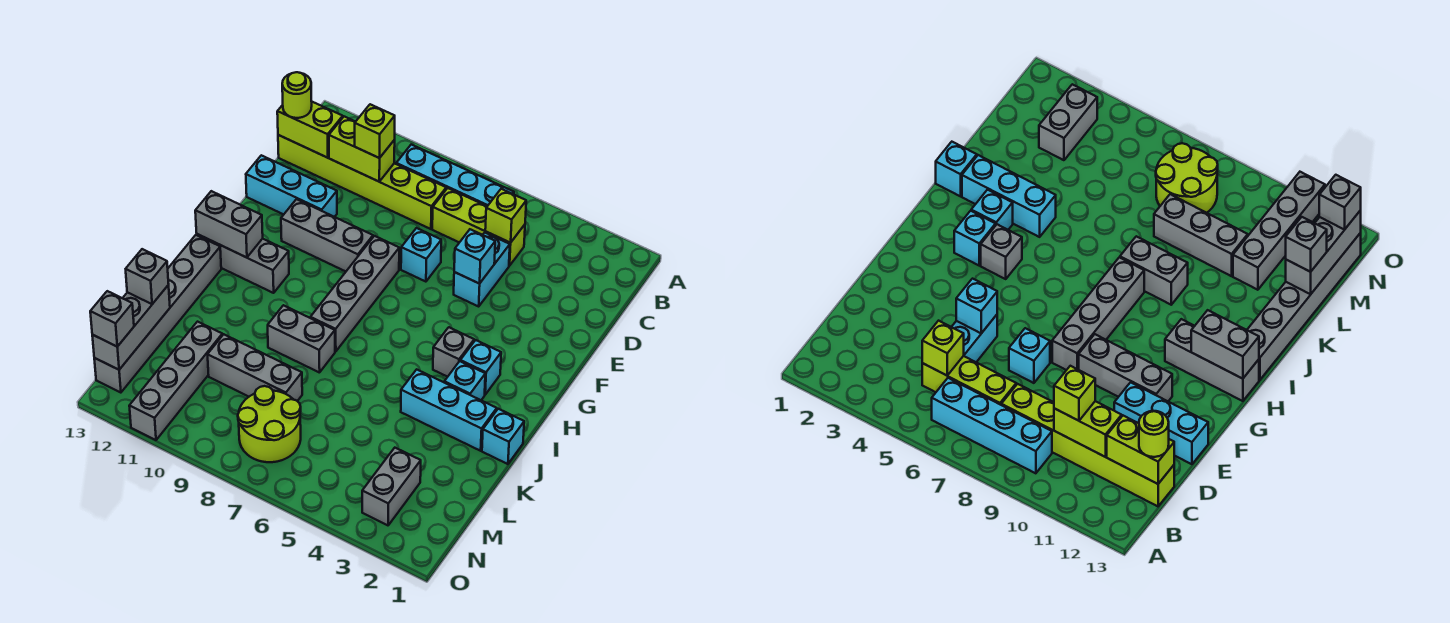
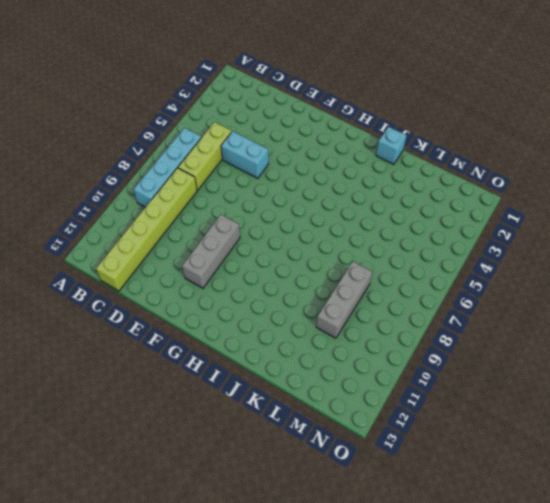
none -> cyan 1x1 brick [401,228,441,282]
none -> cyan 1x3 brick [246,155,337,217]
none -> grey 1x4 brick [310,236,399,352]
none -> cyan 1x1 brick [460,340,501,395]

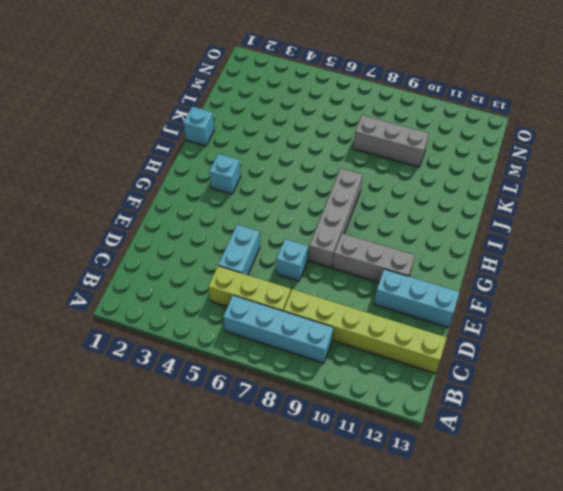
none -> grey 1x1 brick [433,327,474,377]
none -> grey 1x3 brick [197,234,289,293]
none -> cyan 1x1 brick [444,361,485,400]
none -> grey 1x6 brick [94,235,221,393]

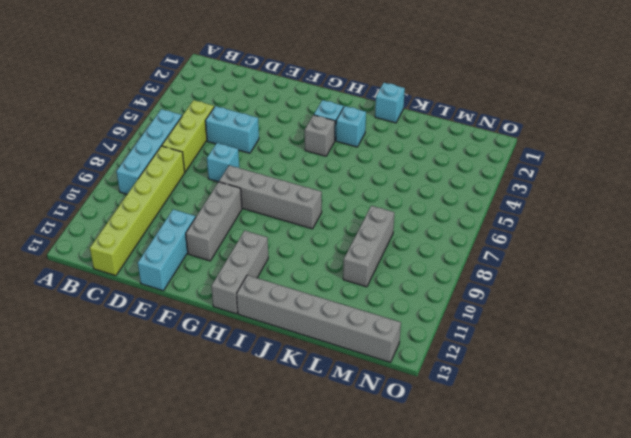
none -> cyan 1x3 brick [401,369,497,451]
none -> grey 1x2 brick [268,305,335,373]
none -> grey 1x4 brick [129,322,222,440]
none -> grey 1x2 brick [362,448,421,525]

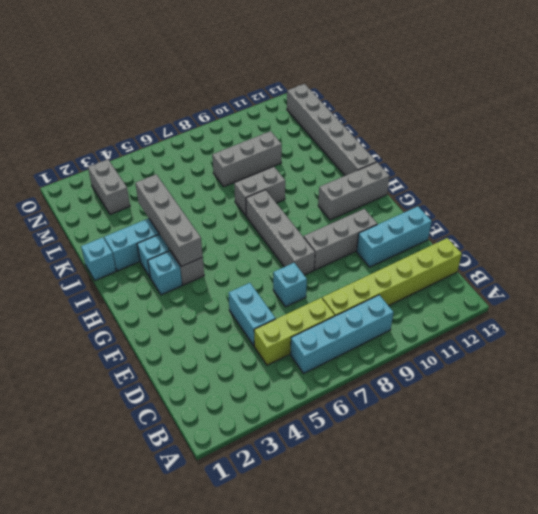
grey 1x4 brick [135,174,203,266] -> grey 1x4 brick moved to [129,322,222,440]
none -> lime 2x2 round brick [238,386,301,462]
none -> lime 1x1 brick [485,189,526,243]
none -> lime 1x2 brick [329,117,395,182]
none -> lime 1x2 brick [277,102,343,158]

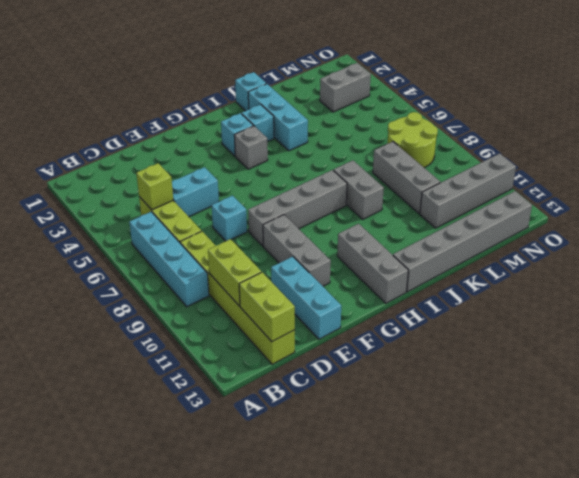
none -> cyan 1x1 brick [454,229,495,284]
none -> grey 1x2 brick [195,191,263,258]
none -> grey 1x3 brick [92,285,170,370]
none -> lime 1x1 brick [355,104,395,158]

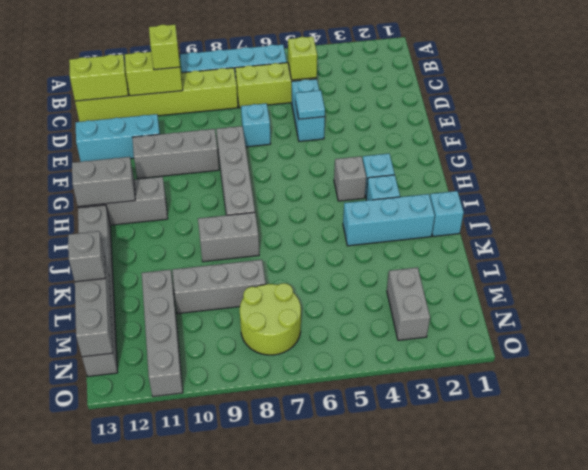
cyan 1x1 tile [295,90,325,119] -> cyan 1x1 brick [454,229,495,284]
none -> lime 1x1 round brick [282,72,312,118]
none -> grey 1x1 brick [90,291,134,347]

